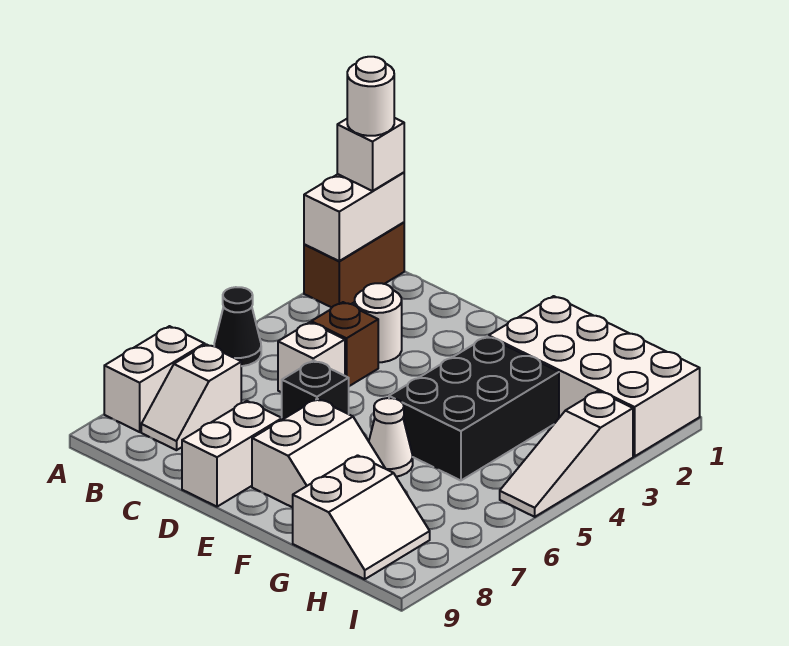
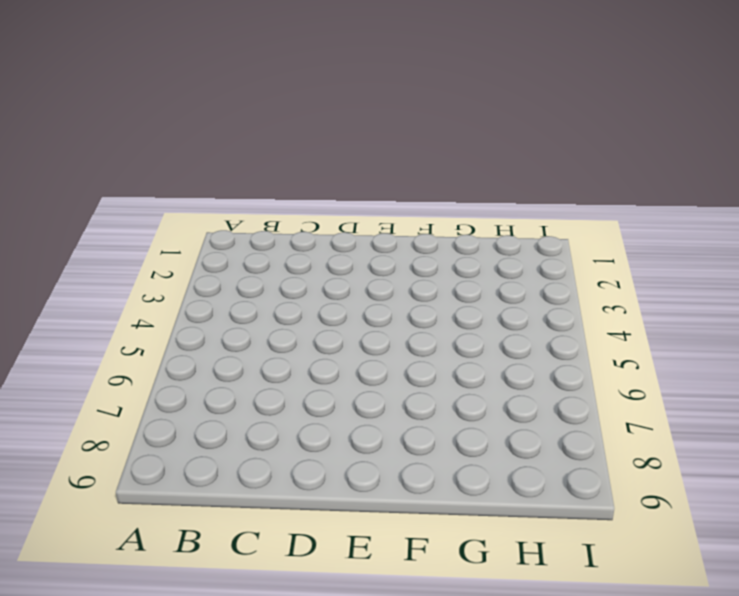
none -> brown 1x2 brick [304,222,404,307]
none -> black 1x1 cone [214,287,261,366]
none -> white 1x2 brick [104,326,205,432]

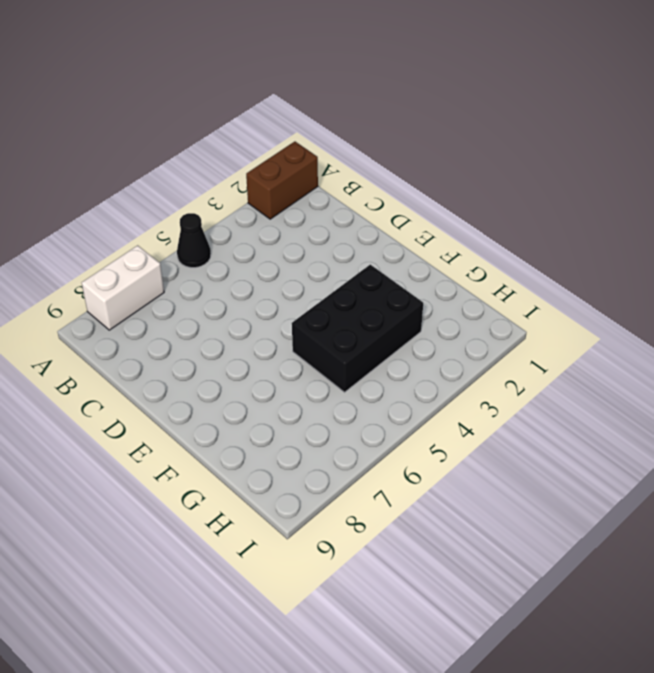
none -> white 1x2 slope [141,344,241,450]
none -> white 1x1 round brick [355,283,402,362]
none -> brown 1x1 brick [311,302,378,386]

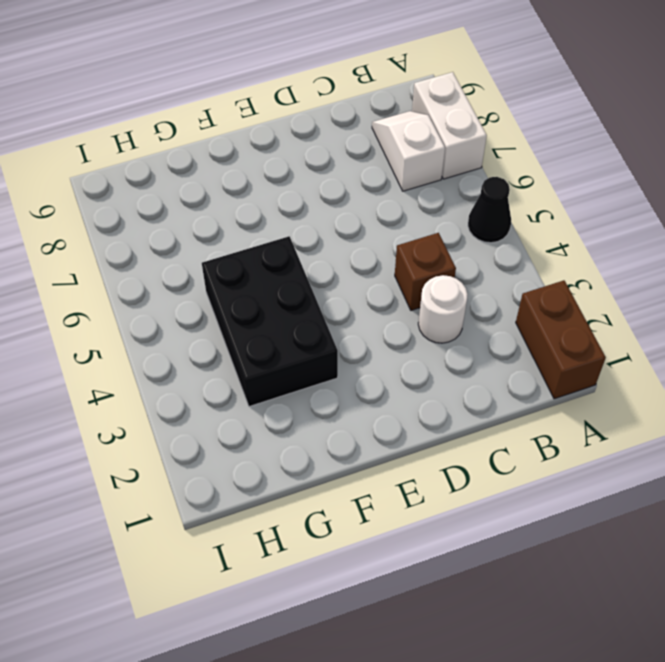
none -> white 1x1 brick [278,322,345,392]
none -> black 1x1 brick [282,360,349,420]
none -> white 1x2 brick [182,401,282,507]

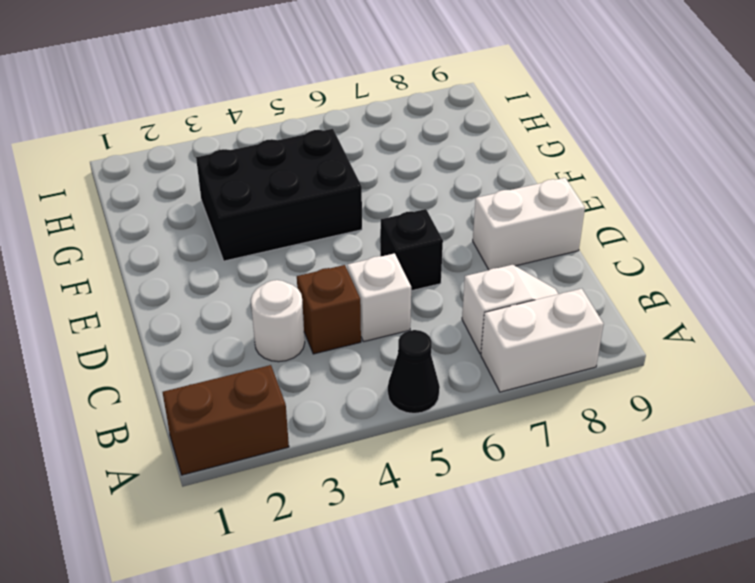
none -> white 2x2 slope [252,399,385,507]
none -> white 2x4 brick [489,296,700,456]
none -> white 1x1 cone [369,398,413,477]

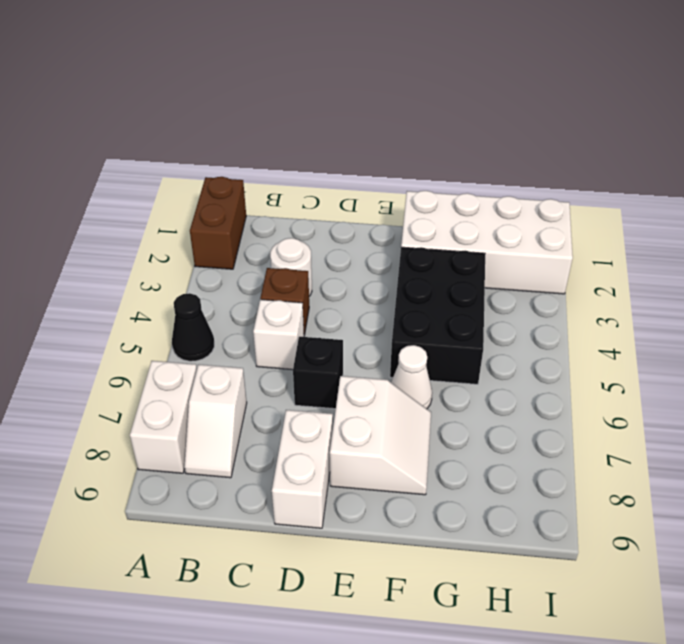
none -> white 2x2 slope [293,455,430,579]
none -> white 1x3 slope [500,391,633,517]
none -> white 1x2 brick [304,172,404,261]

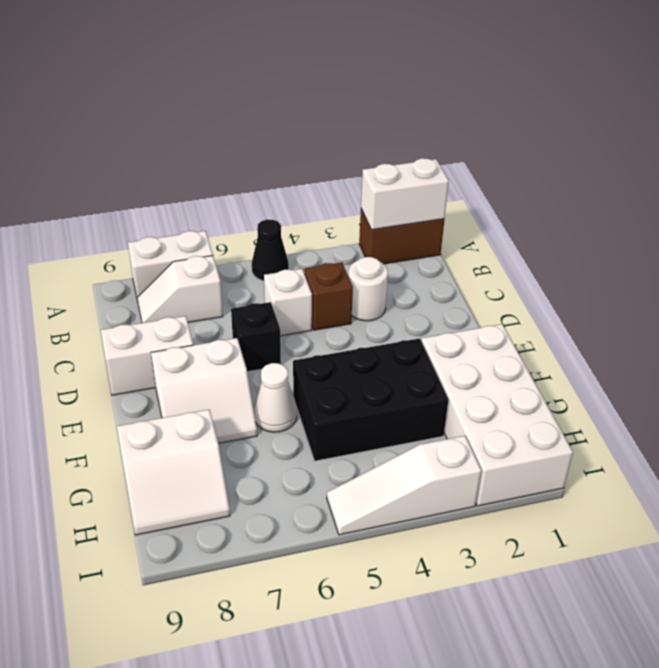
none -> white 1x1 brick [337,118,404,191]
none -> white 1x1 round brick [347,57,394,136]

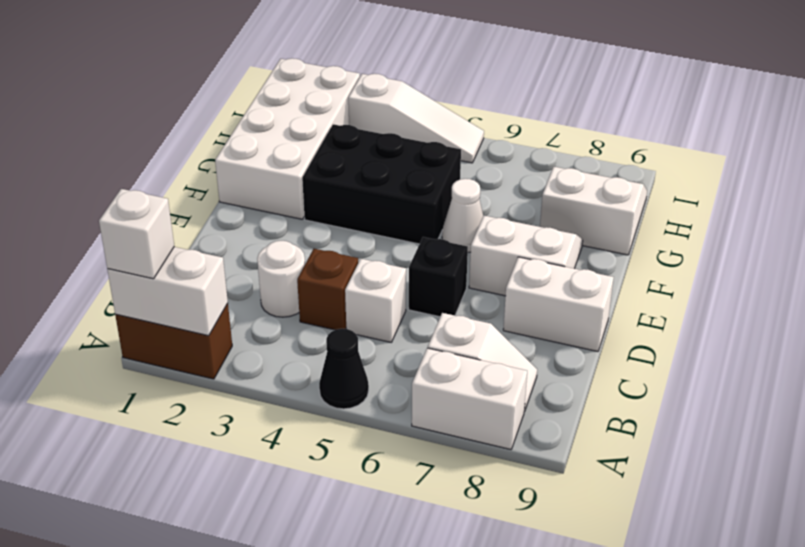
none -> white 1x1 round brick [347,57,394,136]

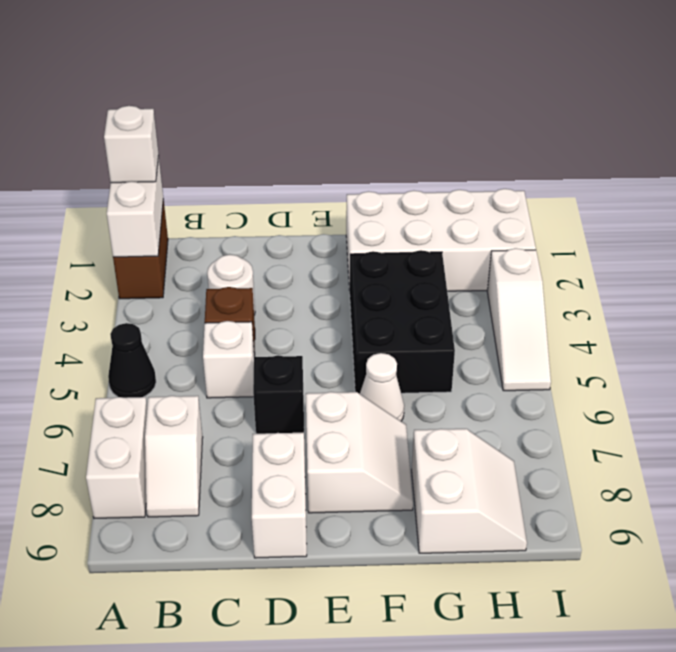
none -> white 1x1 round brick [347,57,394,136]

